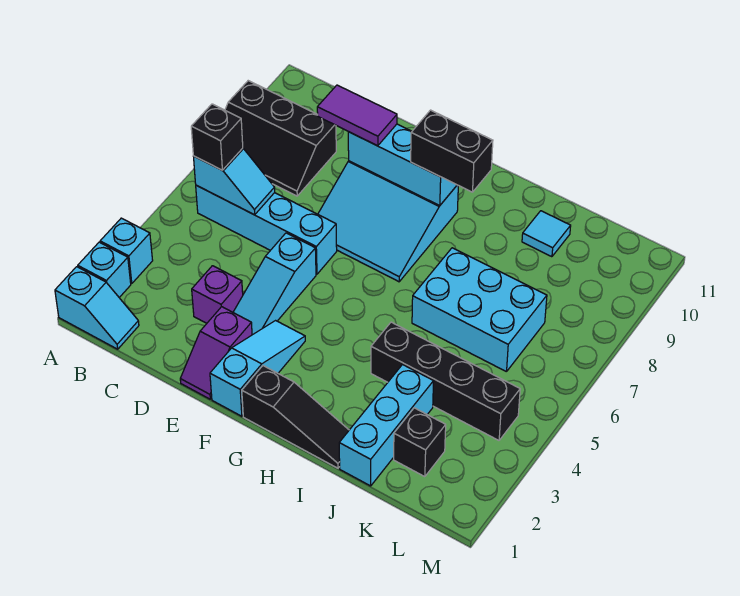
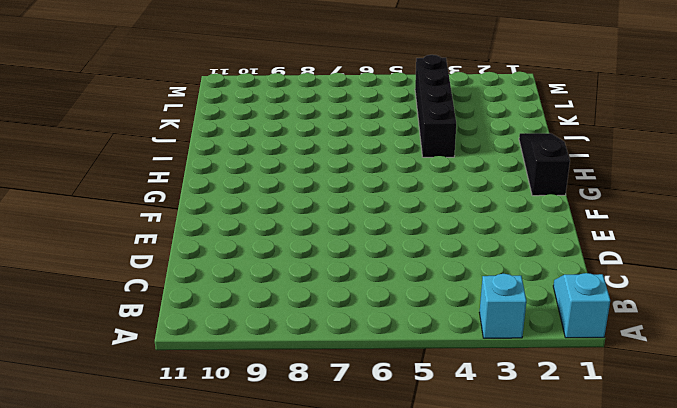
none -> cyan 1x1 brick [78,242,131,298]
none -> black 2x3 slope [225,81,336,196]
none -> cyan 1x4 brick [196,185,337,274]

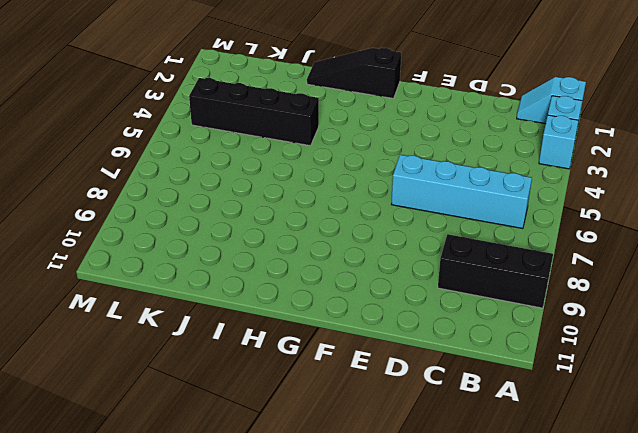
none -> purple 1x1 brick [192,266,243,323]
none -> purple 1x2 slope [180,307,252,399]
none -> cyan 1x3 slope [233,233,316,335]

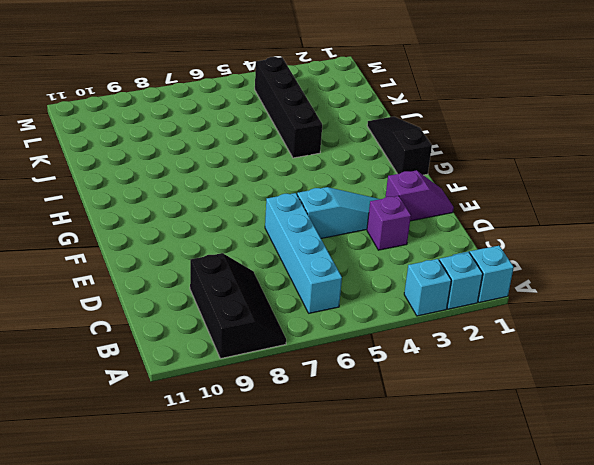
none -> cyan 3x3 slope [318,161,458,282]
none -> cyan 1x3 slope [210,321,305,416]
none -> cyan 2x3 brick [412,248,547,372]

